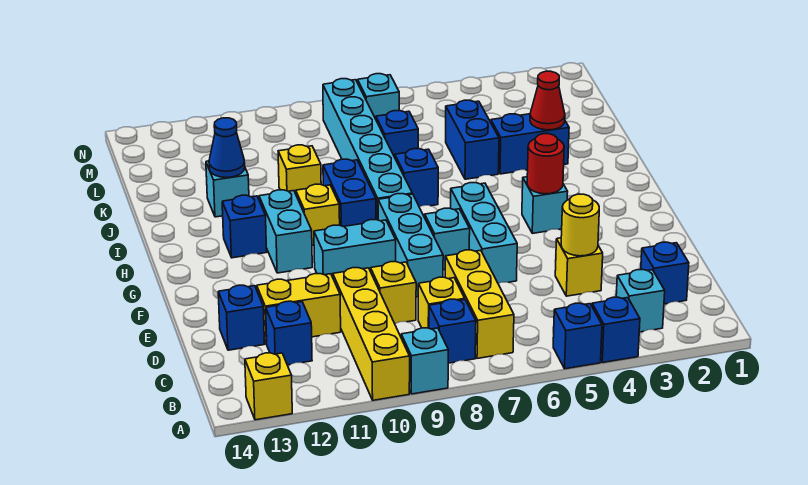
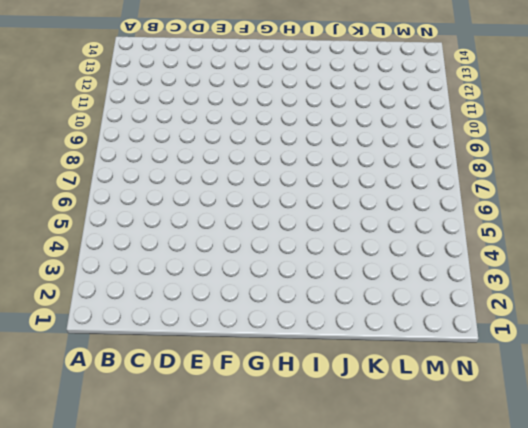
none -> blue 1x1 brick [592,297,640,363]
none -> blue 1x1 brick [553,303,602,369]
none -> cyan 1x1 brick [401,328,448,394]
none -> yellow 1x4 brick [333,268,410,400]

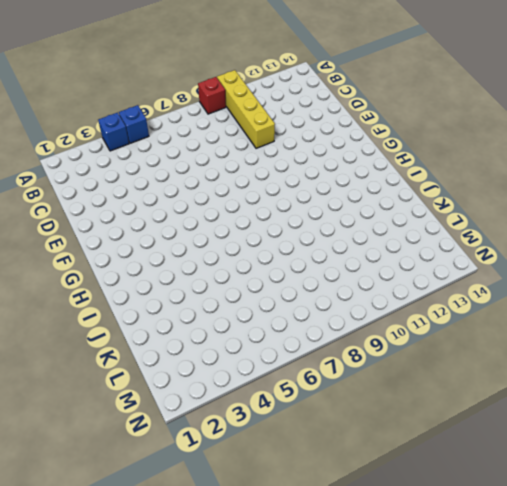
red 1x1 brick [198,77,226,114] -> cyan 1x1 brick [401,328,448,394]
none -> yellow 1x1 brick [245,353,292,420]
none -> cyan 1x1 brick [616,270,665,332]
none -> yellow 1x3 brick [445,250,514,358]
none -> blue 1x1 brick [429,299,476,363]

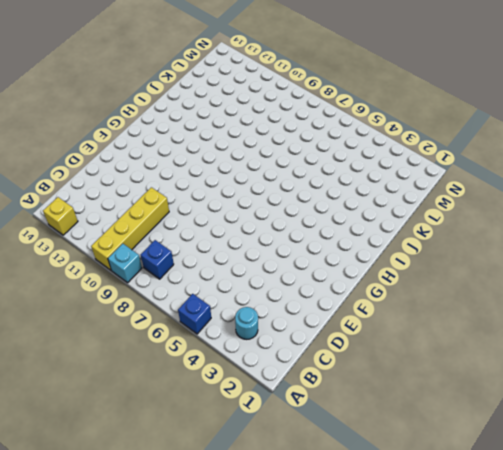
cyan 1x1 round brick [235,307,258,339] -> cyan 1x1 brick [616,270,665,332]
none -> blue 1x1 brick [592,297,640,363]
none -> yellow 1x3 brick [445,250,514,358]
none -> blue 1x1 brick [641,242,689,304]
none -> yellow 1x1 brick [418,277,465,328]

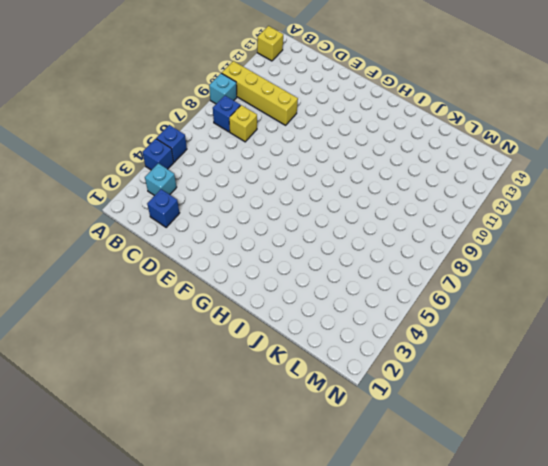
none -> yellow 1x3 brick [445,250,514,358]
none -> blue 1x1 brick [266,301,312,365]
none -> yellow 1x1 brick [555,238,603,296]
none -> yellow 1x1 brick [371,262,416,324]

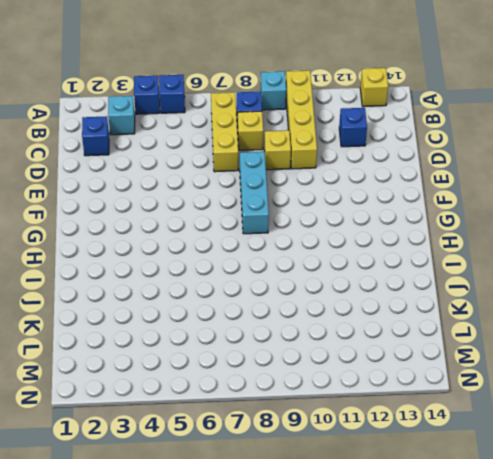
none -> yellow 1x1 brick [555,238,603,296]
none -> yellow 1x2 brick [257,274,341,344]
none -> blue 1x1 brick [218,285,265,350]
none -> cyan 1x3 brick [451,183,517,283]

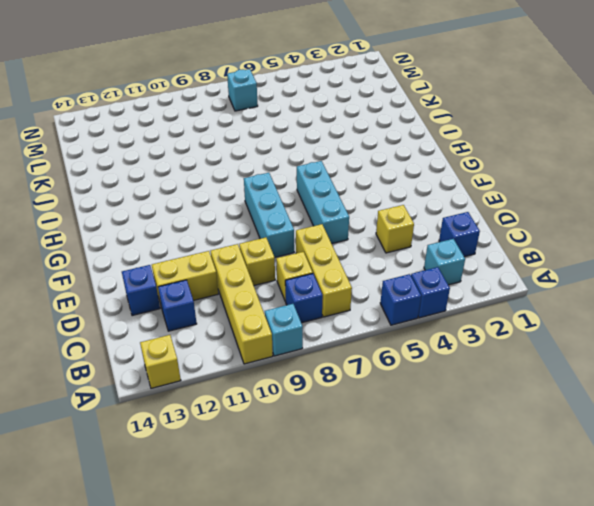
none -> cyan 1x1 brick [425,208,470,270]
none -> cyan 1x2 brick [314,220,396,277]
none -> cyan 1x1 brick [522,177,568,233]
none -> cyan 1x2 brick [259,190,312,273]

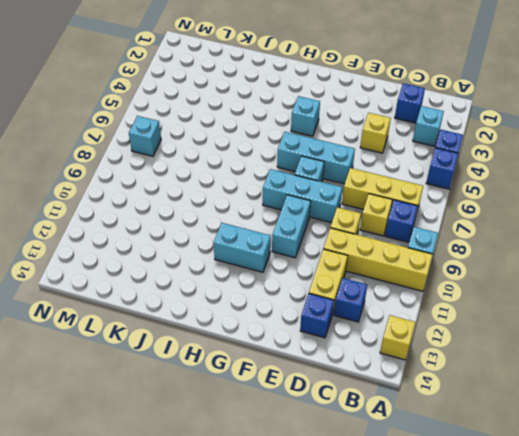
none -> cyan 1x6 brick [323,79,412,220]
none -> blue 1x2 brick [323,159,376,227]
none -> yellow 1x1 brick [296,184,340,245]
none -> blue 1x1 brick [222,195,267,258]

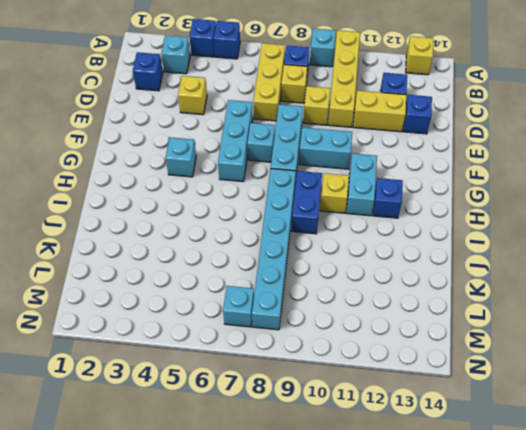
none -> blue 1x1 brick [395,149,438,207]
none -> blue 1x2 brick [491,114,569,174]
none -> blue 1x2 brick [446,100,499,179]
none -> yellow 1x1 brick [278,145,321,194]

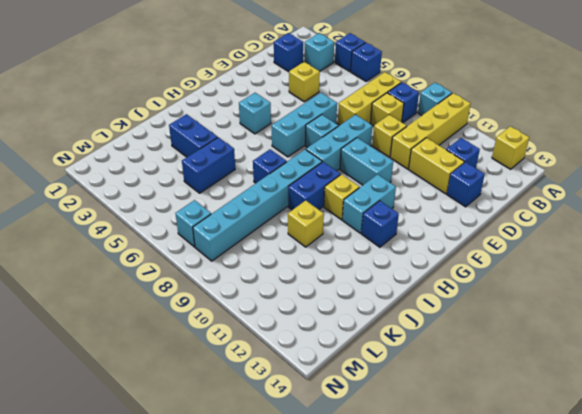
none -> cyan 1x1 brick [206,161,249,217]
none -> blue 1x1 brick [376,111,418,157]
none -> yellow 1x1 round brick [561,194,599,256]
none -> red 1x1 round brick [527,134,564,194]

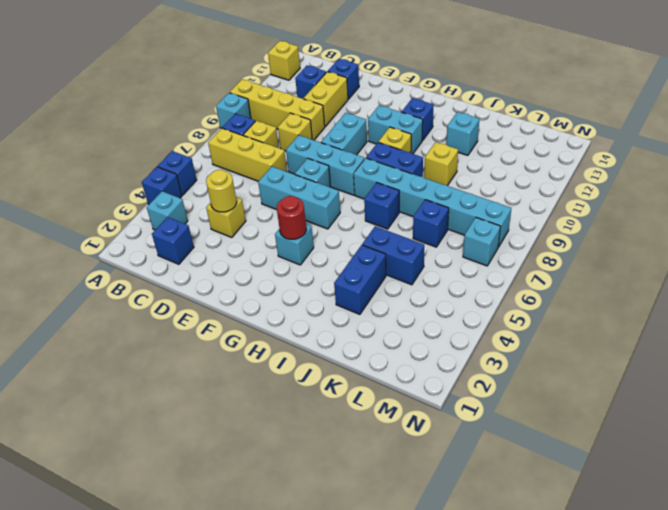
none -> red 1x1 cone [530,71,565,130]
none -> blue 1x1 cone [209,118,245,178]

